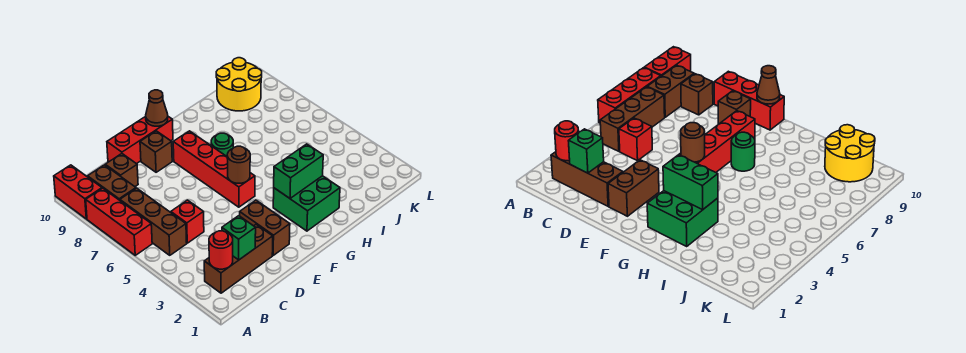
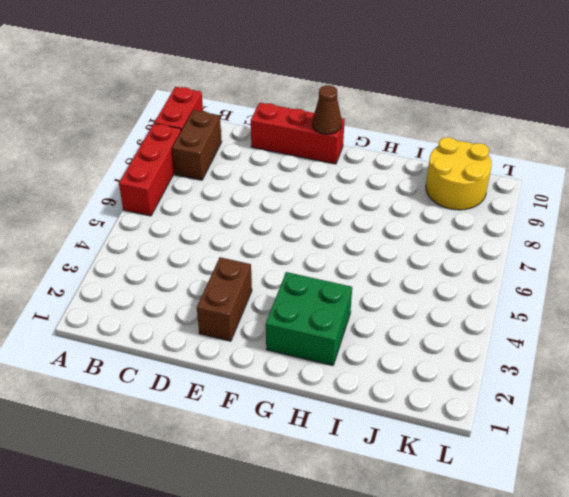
none -> brown 1x3 brick [204,225,273,293]
none -> brown 1x3 brick [120,188,187,255]
none -> red 1x1 brick [171,200,204,243]

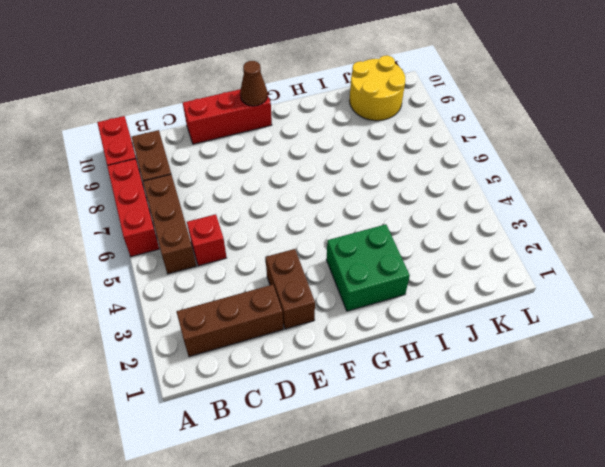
none -> brown 1x1 brick [105,154,138,186]
none -> brown 1x1 brick [140,131,172,172]
none -> red 1x4 brick [173,131,255,207]

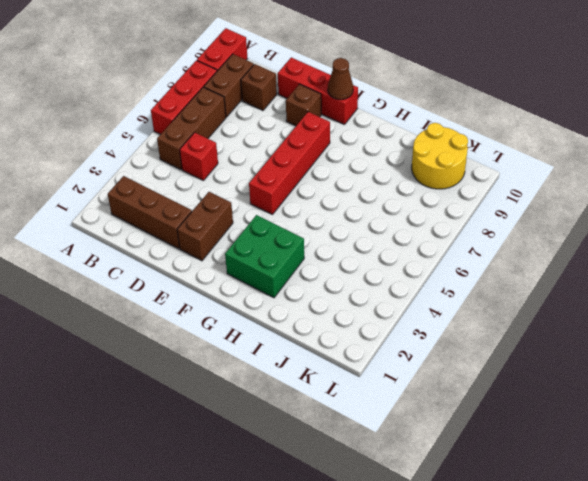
none -> green 1x1 round brick [211,133,233,156]
none -> red 1x1 round brick [209,231,233,269]
none -> green 1x1 brick [222,216,256,260]

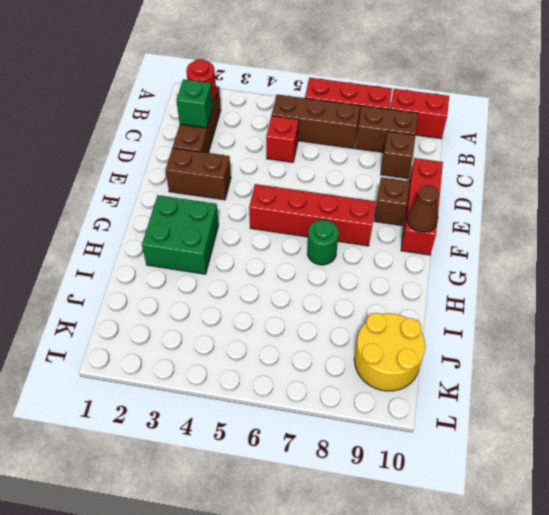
none -> brown 1x1 round brick [227,146,250,183]
none -> green 1x2 brick [274,144,323,198]

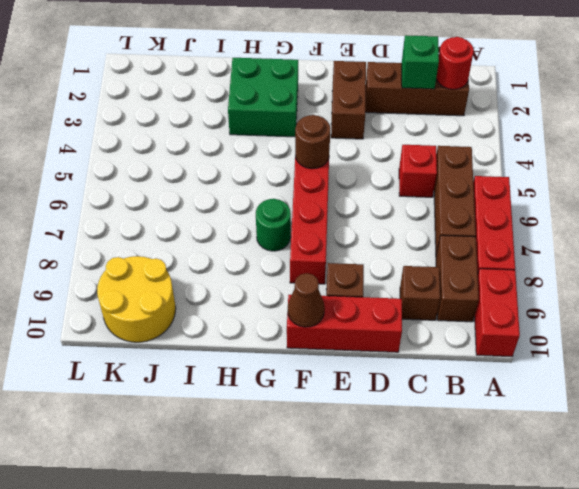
none -> green 1x2 brick [274,144,323,198]

